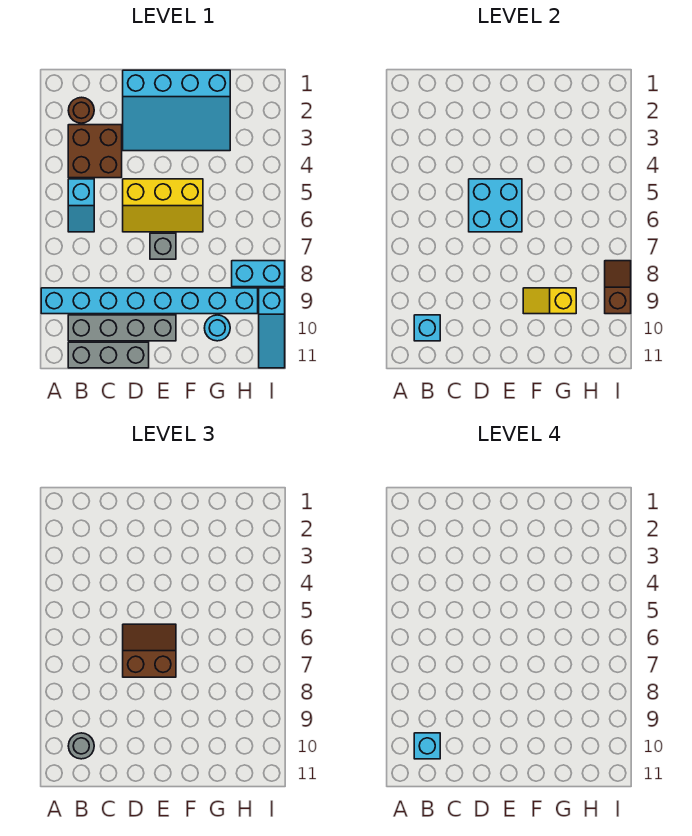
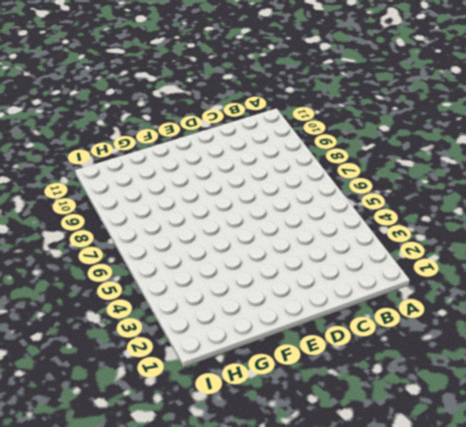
none -> cyan 1x8 brick [41,288,258,314]
none -> brown 1x1 round brick [68,97,94,123]
none -> brown 2x2 brick [68,125,122,178]

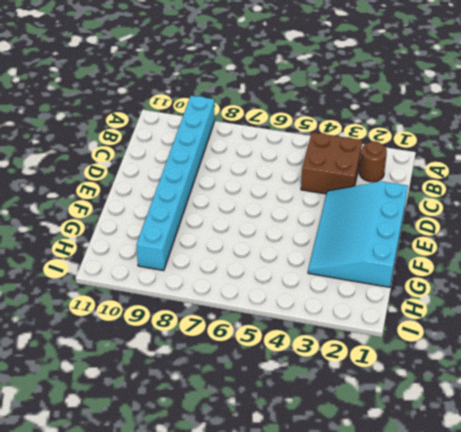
none -> cyan 1x2 slope [68,179,94,232]
none -> grey 1x4 brick [68,315,176,341]
none -> grey 1x3 brick [68,342,149,368]

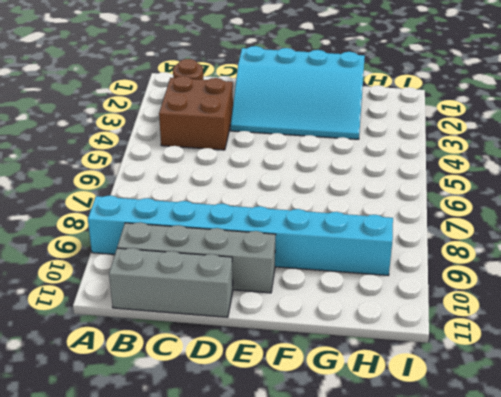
none -> cyan 1x2 slope [68,179,94,232]
none -> yellow 2x3 slope [123,179,203,232]
none -> grey 1x1 brick [150,233,176,259]

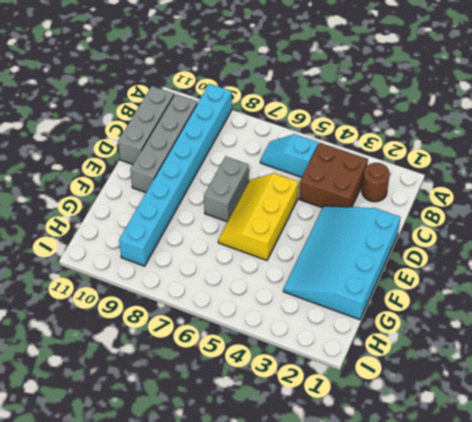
grey 1x2 brick [204,156,249,222] -> grey 1x1 brick [150,233,176,259]
none -> cyan 1x1 round brick [205,315,230,341]
none -> cyan 1x2 brick [232,261,285,287]
none -> cyan 1x3 slope [259,288,285,368]

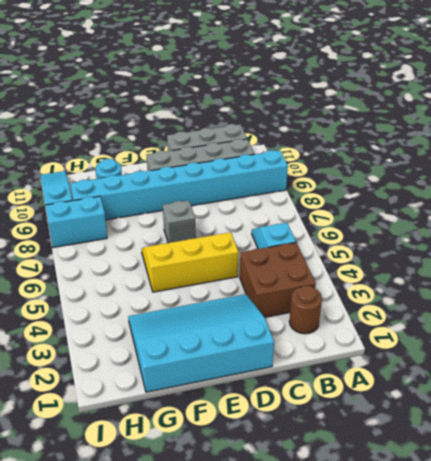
none -> cyan 1x1 brick [414,315,440,341]
none -> cyan 2x2 brick [469,179,522,232]
none -> yellow 1x2 slope [523,288,576,314]

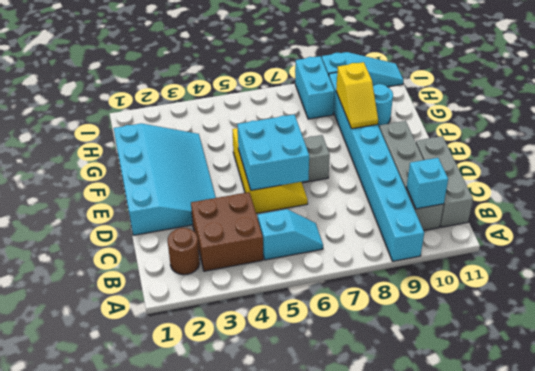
none -> brown 1x2 slope [605,261,631,314]
none -> grey 1x1 round brick [68,733,94,759]
none -> brown 2x2 slope [123,624,176,677]

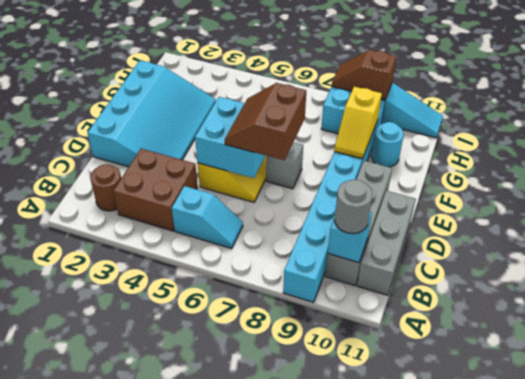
none -> cyan 1x1 brick [414,733,440,759]

